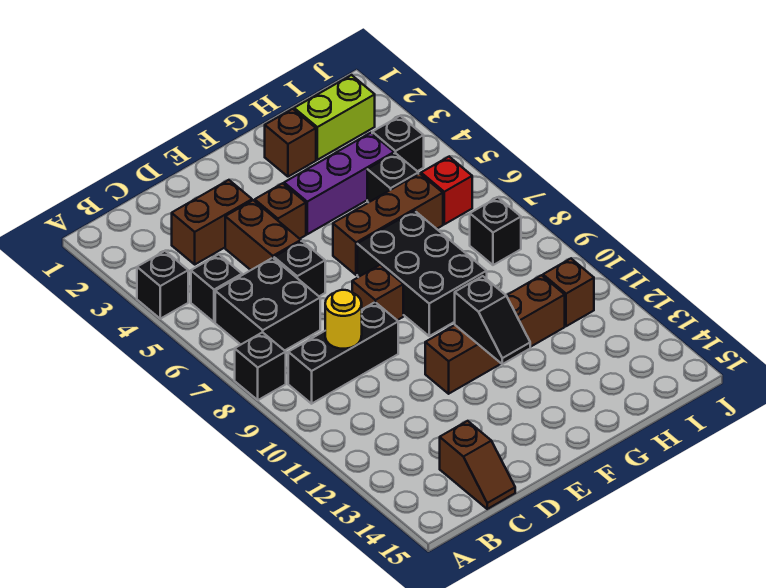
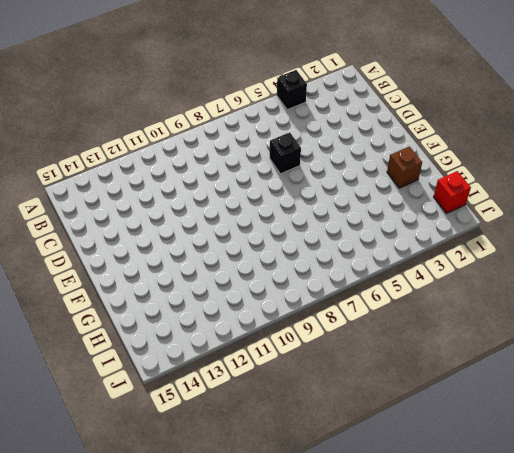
red 1x1 brick [434,171,471,213] -> red 1x1 brick moved to [421,157,472,224]
none -> black 1x1 brick [235,332,286,400]
none -> black 1x1 brick [191,254,242,322]
none -> black 2x2 brick [215,258,320,351]

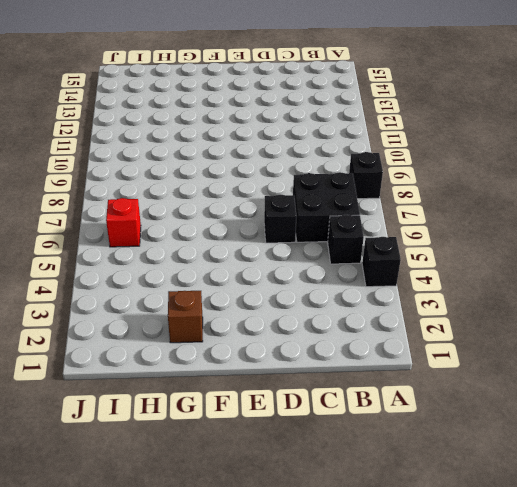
none -> black 1x3 brick [288,302,398,404]
none -> brown 1x2 brick [172,180,252,264]
none -> brown 1x2 slope [440,421,515,509]

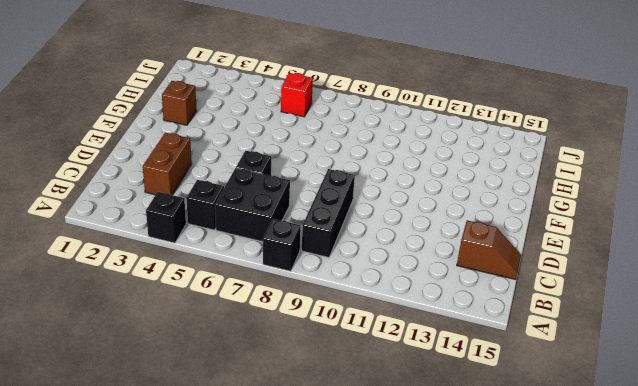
none -> brown 1x2 brick [225,200,301,270]
none -> brown 1x1 brick [255,183,306,239]
none -> brown 1x1 brick [352,265,403,320]

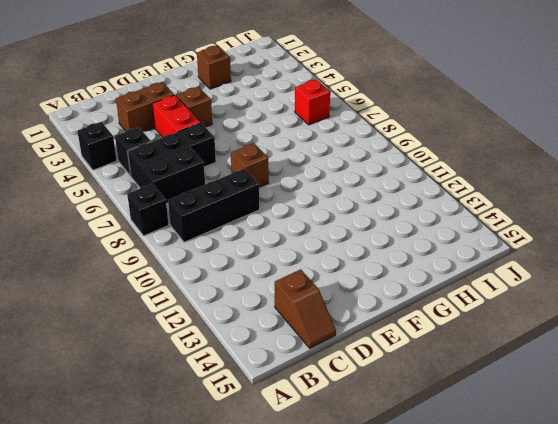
red 1x2 brick [152,95,201,137] -> brown 1x2 brick [225,200,301,270]
none -> brown 1x4 brick [425,275,565,394]
none -> purple 1x3 brick [284,133,394,234]
none -> brown 1x3 brick [333,173,443,275]

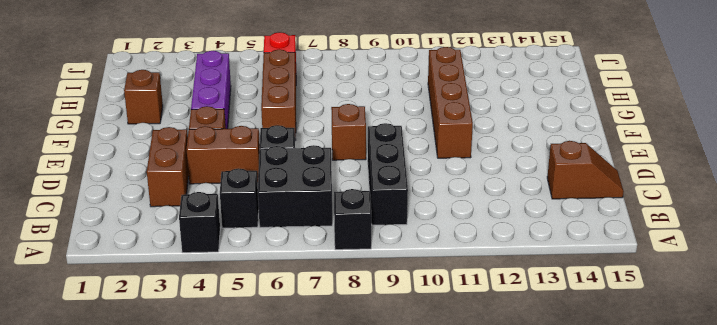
none -> black 2x3 brick [357,211,487,336]
none -> lime 1x2 brick [294,75,375,160]
none -> black 1x1 brick [367,153,418,203]

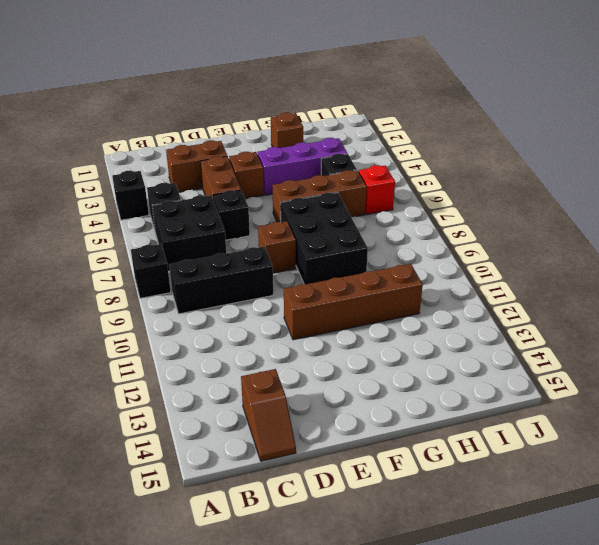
none -> lime 1x2 brick [294,75,375,160]
none -> black 1x1 brick [372,116,424,171]
none -> black 1x1 brick [470,197,521,265]

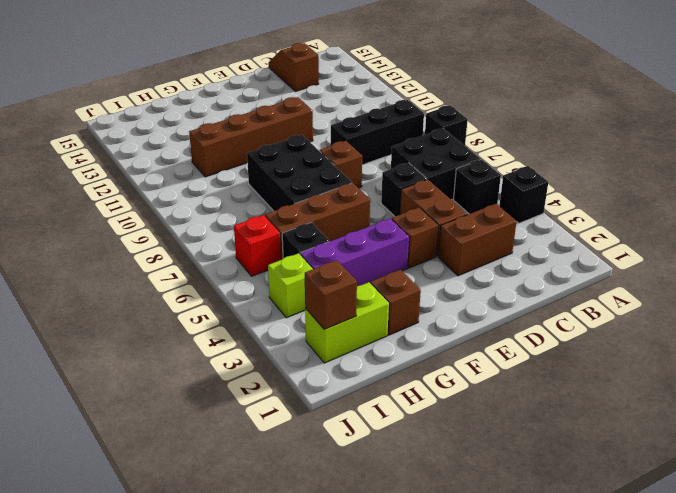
brown 1x1 brick [305,260,357,329] -> brown 1x1 brick moved to [543,259,594,326]
lime 1x1 brick [268,253,313,318] -> black 1x1 brick [372,116,424,171]
none -> black 1x1 brick [470,197,521,265]
none -> yellow 1x1 round brick [325,290,362,349]
none -> black 1x2 slope [455,276,530,364]

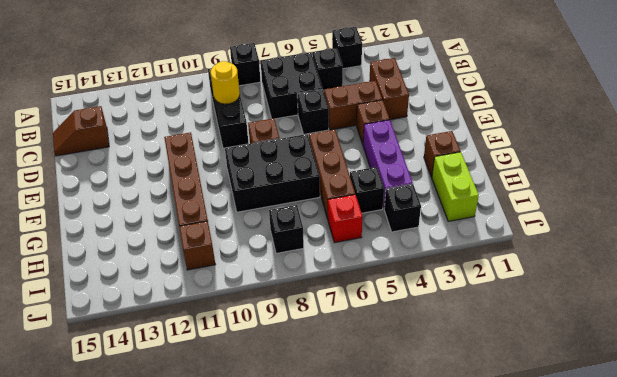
none -> black 1x2 slope [455,276,530,364]

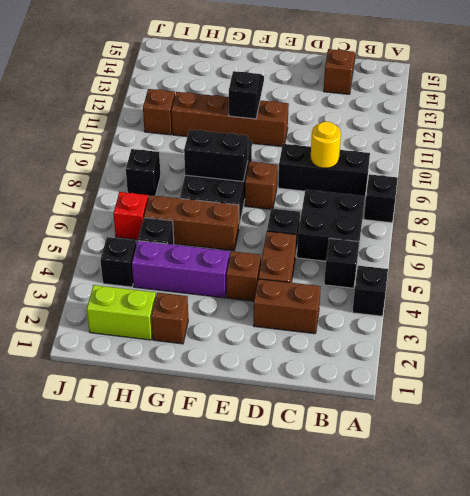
black 1x2 brick [184,129,248,182] -> none

